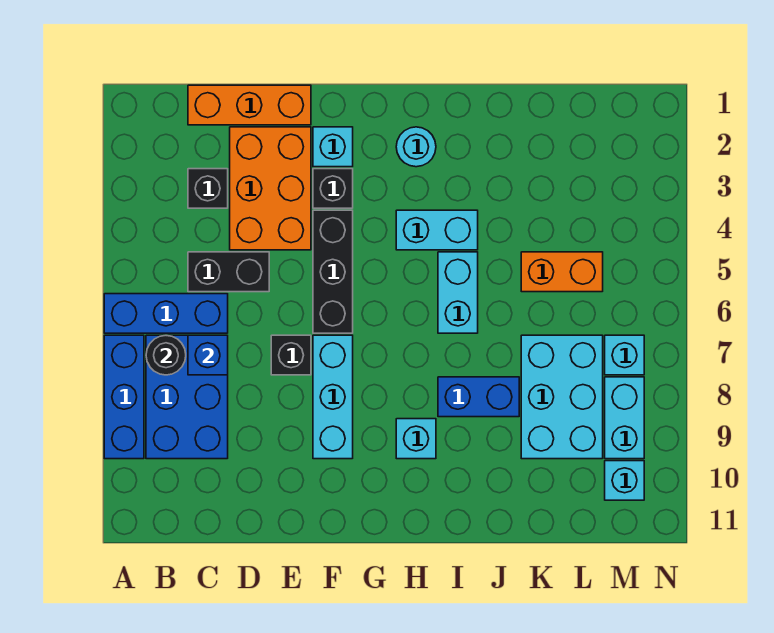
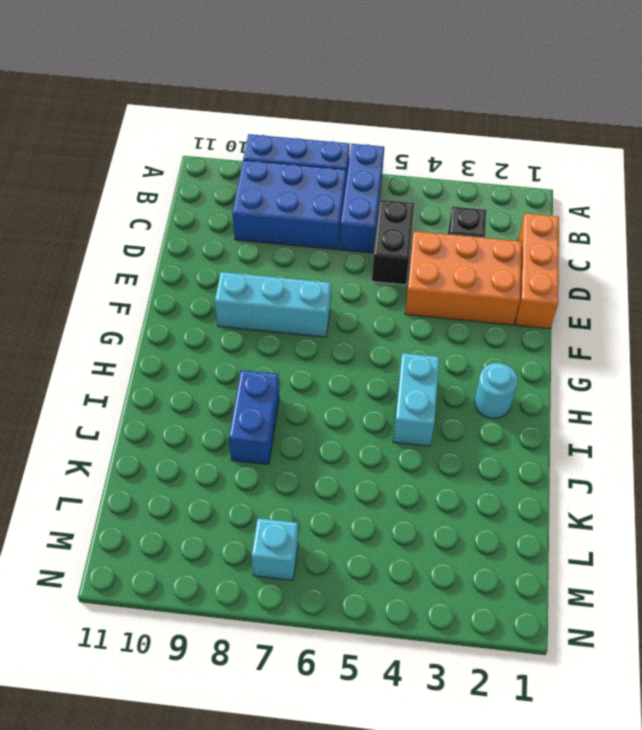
none -> black 1x1 brick [271,335,311,375]
none -> cyan 1x1 brick [313,127,353,167]
none -> black 1x1 brick [313,169,353,208]

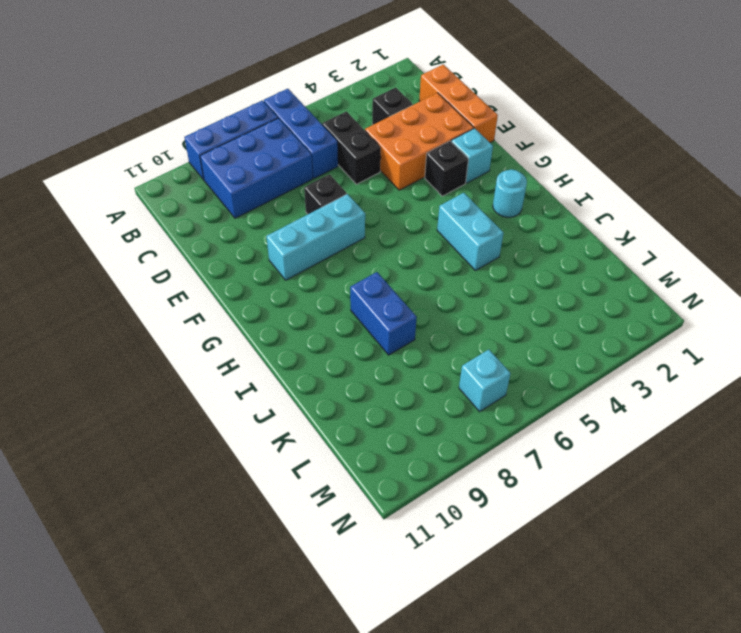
none -> black 1x3 brick [313,210,353,333]
none -> cyan 1x1 brick [396,419,436,459]
none -> cyan 1x2 brick [438,252,478,333]

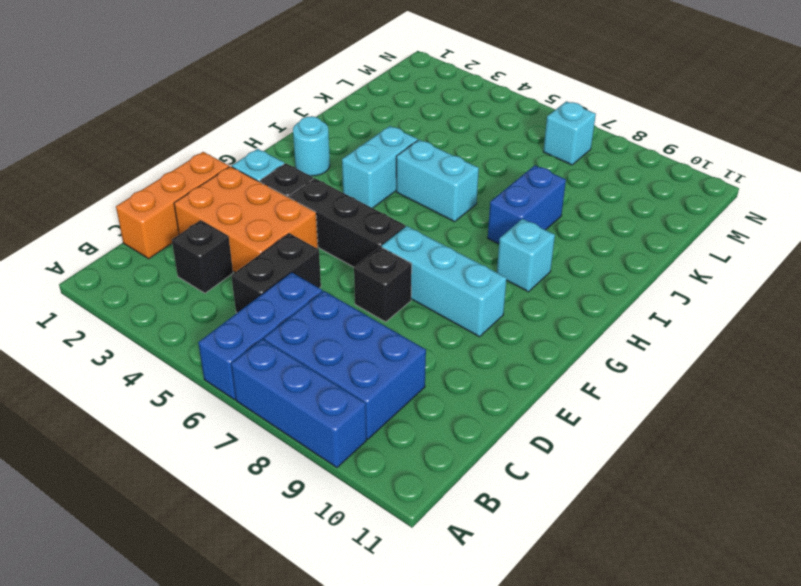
none -> orange 1x2 brick [521,252,603,292]
none -> cyan 2x3 brick [521,335,603,459]
none -> cyan 1x2 brick [605,377,644,459]

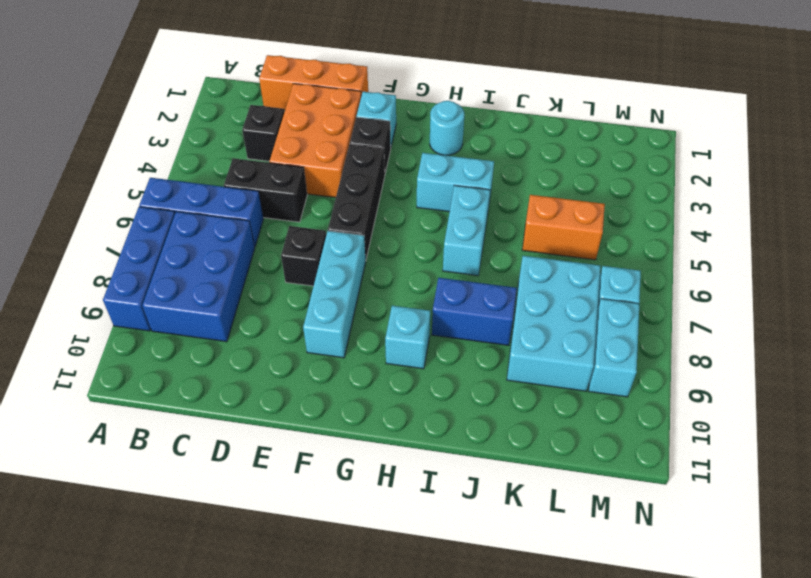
none -> cyan 1x1 brick [605,461,644,500]
none -> black 1x1 round brick [146,335,186,375]
none -> blue 1x1 brick [188,335,228,375]

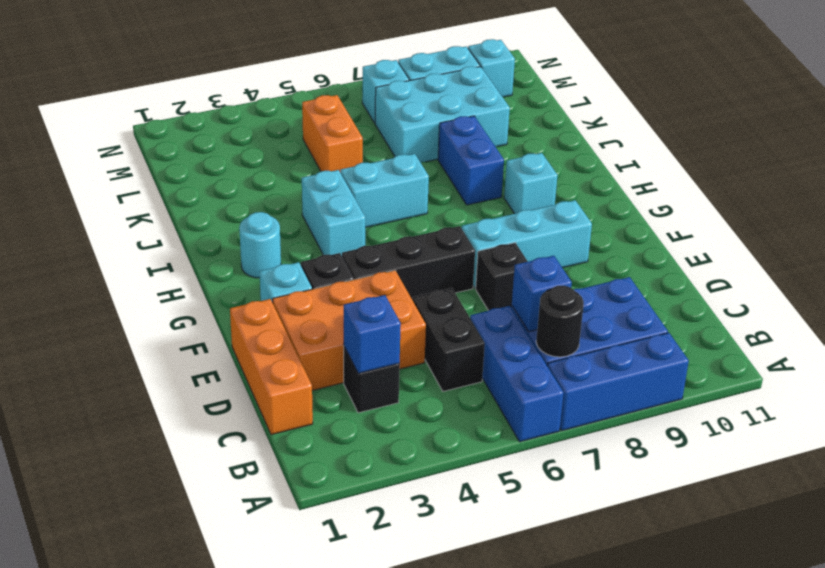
blue 1x1 brick [344,295,401,373] -> none

